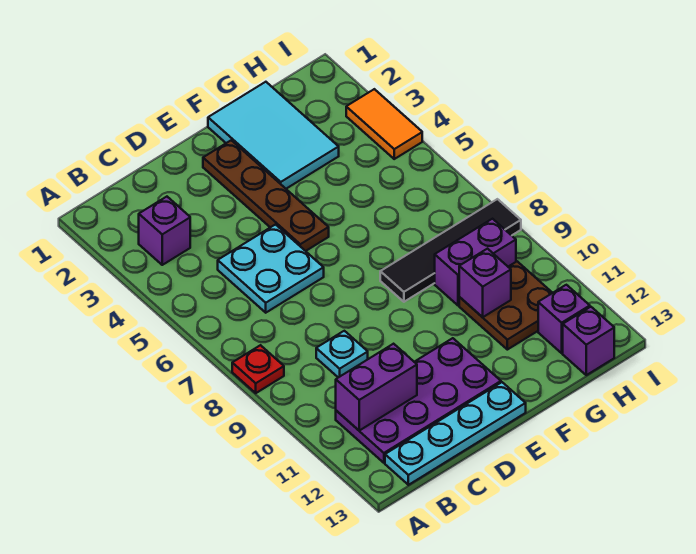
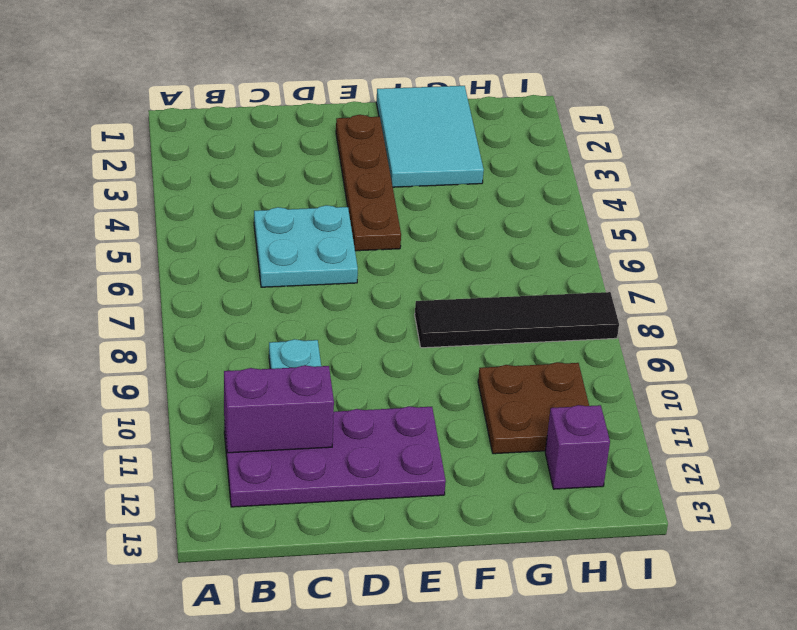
none -> red 1x1 plate [232,345,284,393]
none -> purple 1x1 brick [139,197,190,265]
none -> cyan 1x4 plate [385,382,526,485]

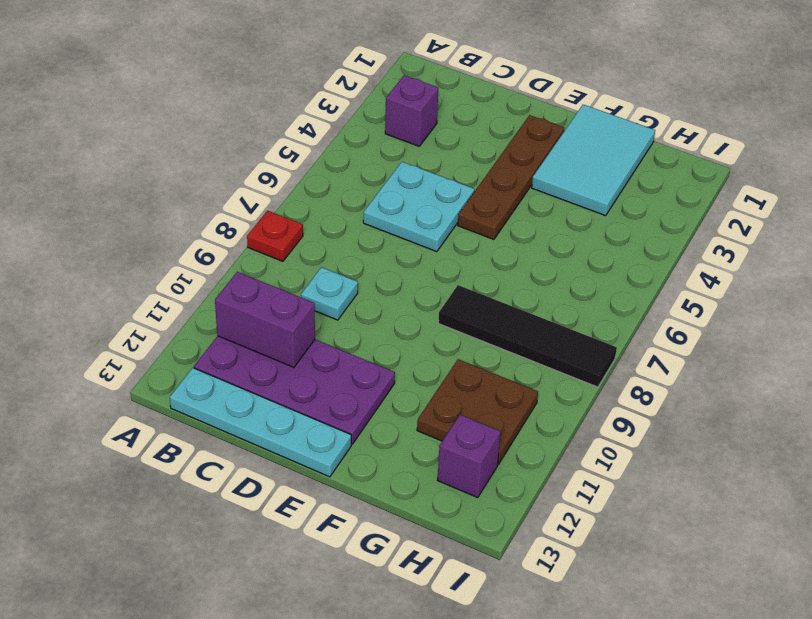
none -> purple 1x2 brick [435,219,516,306]
none -> purple 1x1 brick [563,307,614,375]
none -> orange 1x2 tile [346,89,422,159]

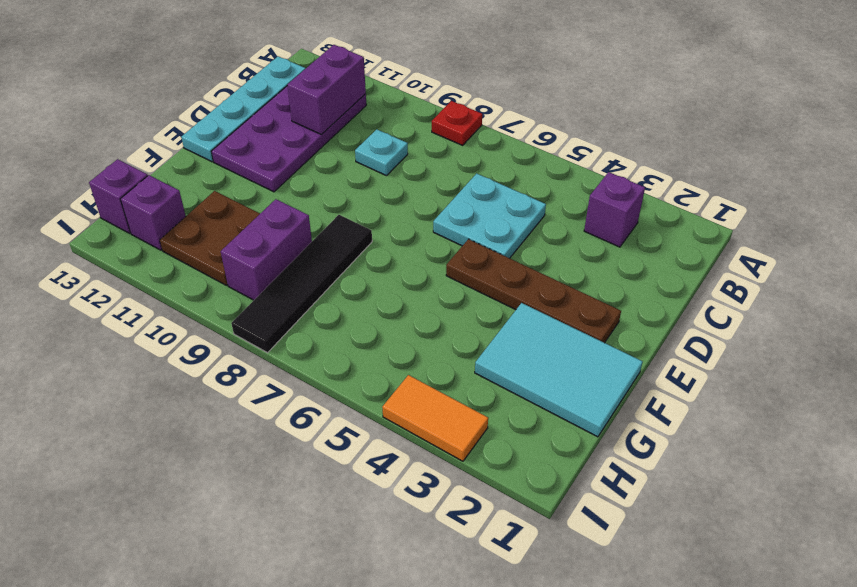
none -> purple 1x1 brick [459,249,511,317]

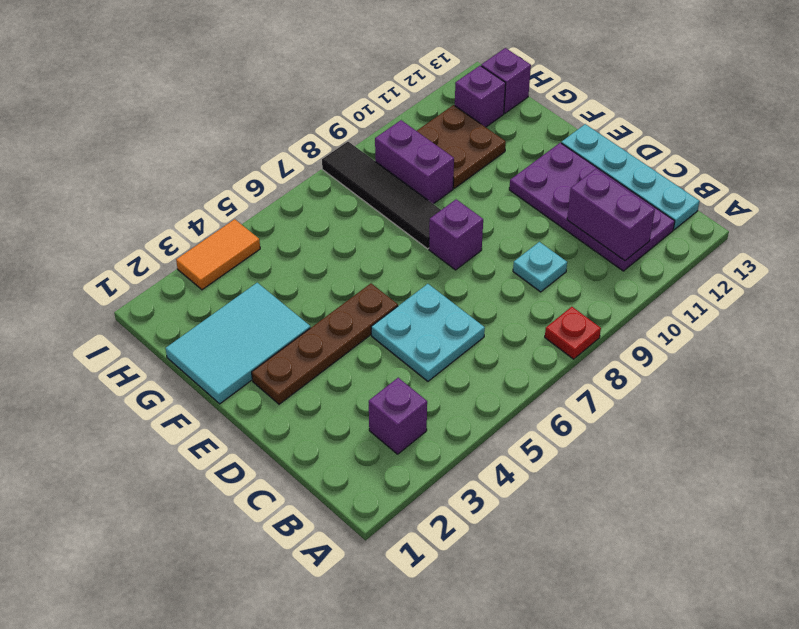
purple 1x1 brick [429,199,483,270] -> purple 1x1 brick moved to [459,249,511,317]

